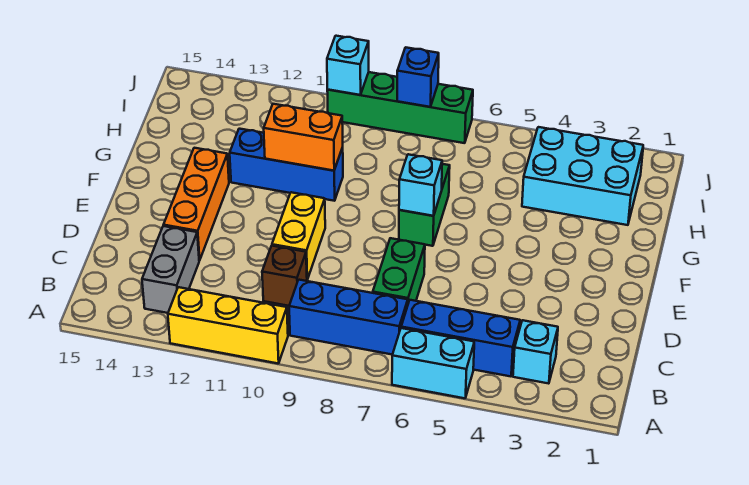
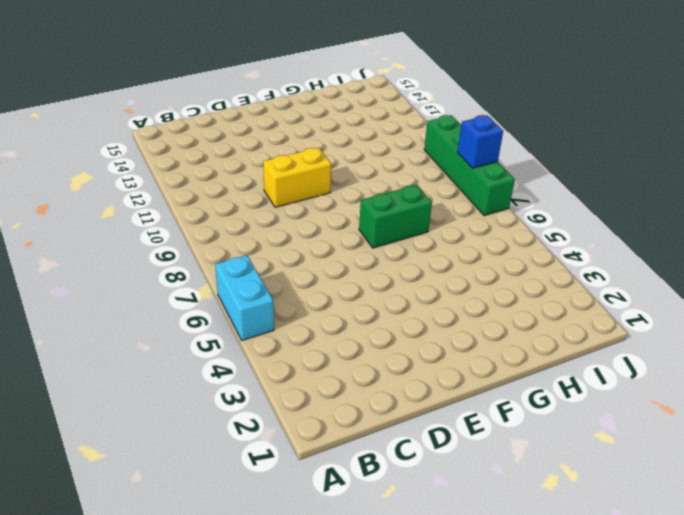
none -> yellow 1x3 brick [168,287,288,363]
none -> cyan 1x1 brick [513,320,558,384]
none -> blue 1x3 brick [401,300,520,376]

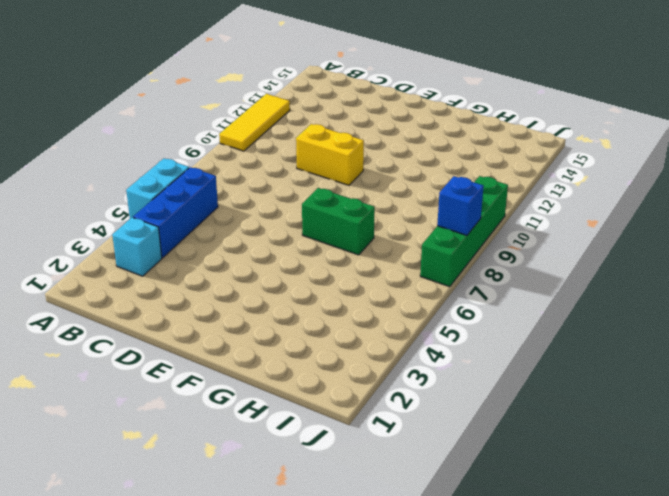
yellow 1x3 tile [219,94,290,151] -> yellow 1x3 brick [168,287,288,363]
none -> blue 1x3 brick [289,280,408,355]
none -> grey 1x2 brick [142,226,199,313]
none -> green 1x2 brick [373,238,425,303]

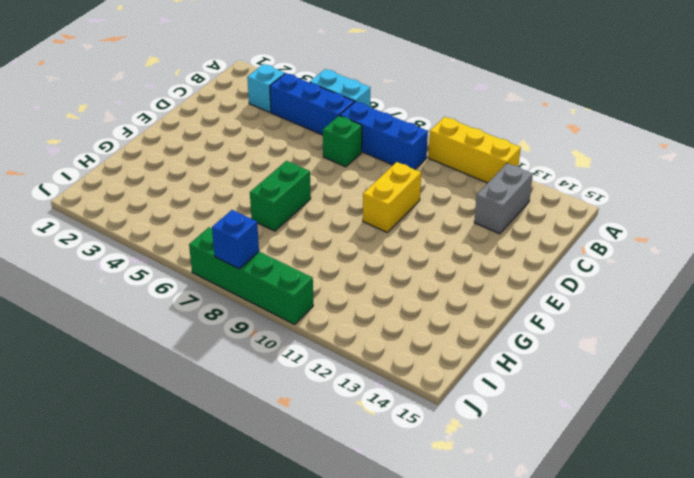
green 1x1 brick [323,116,362,167] -> green 1x2 brick [373,238,425,303]
none -> brown 1x1 brick [262,246,307,306]
none -> orange 1x3 brick [164,148,229,261]
none -> blue 1x3 brick [230,129,343,201]

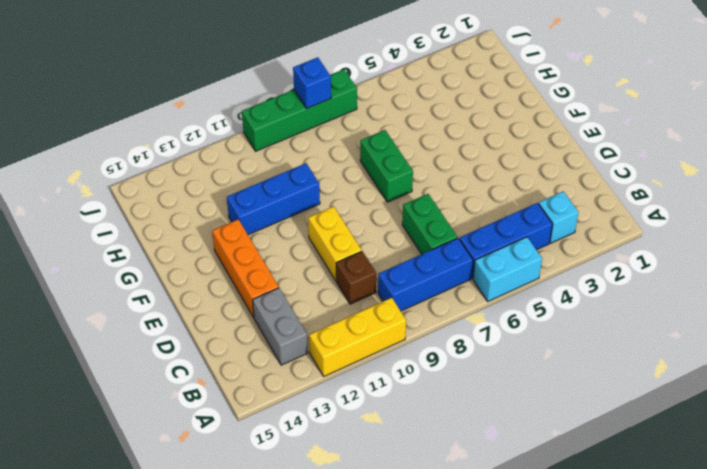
none -> cyan 2x3 brick [522,127,643,225]
none -> cyan 1x1 brick [399,154,442,216]
none -> orange 1x2 brick [264,104,343,171]

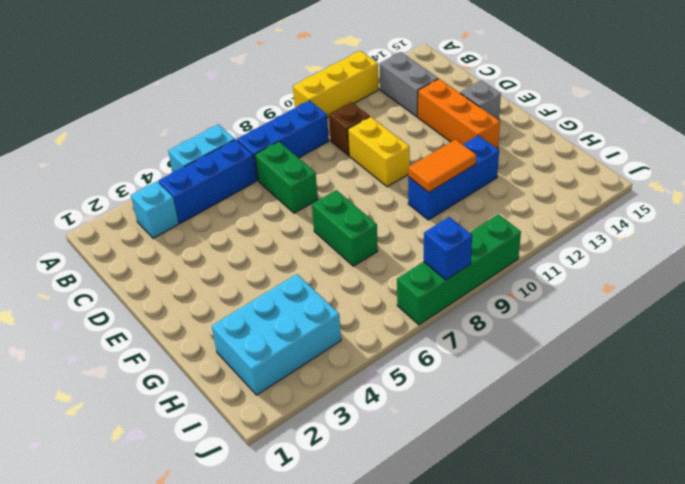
grey 1x1 brick [460,80,501,120] -> none
orange 1x2 tile [408,140,476,192] -> orange 1x2 brick [264,104,343,171]
none -> cyan 1x1 brick [399,154,442,216]
none -> cyan 1x1 brick [327,36,369,95]

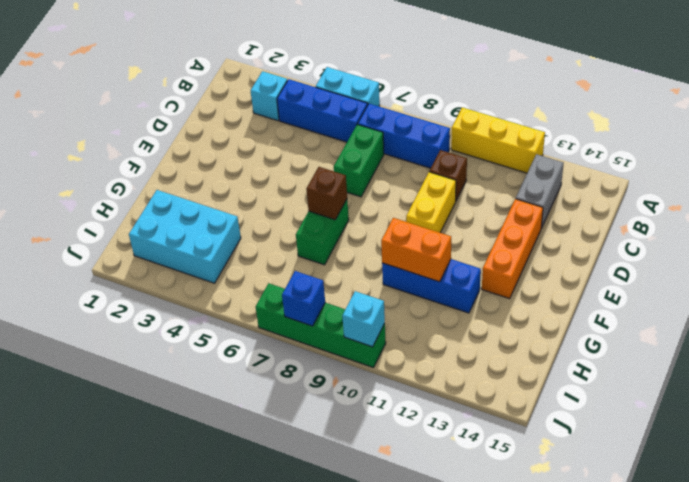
brown 1x1 brick [306,167,347,220] -> cyan 1x1 brick [399,154,442,216]

